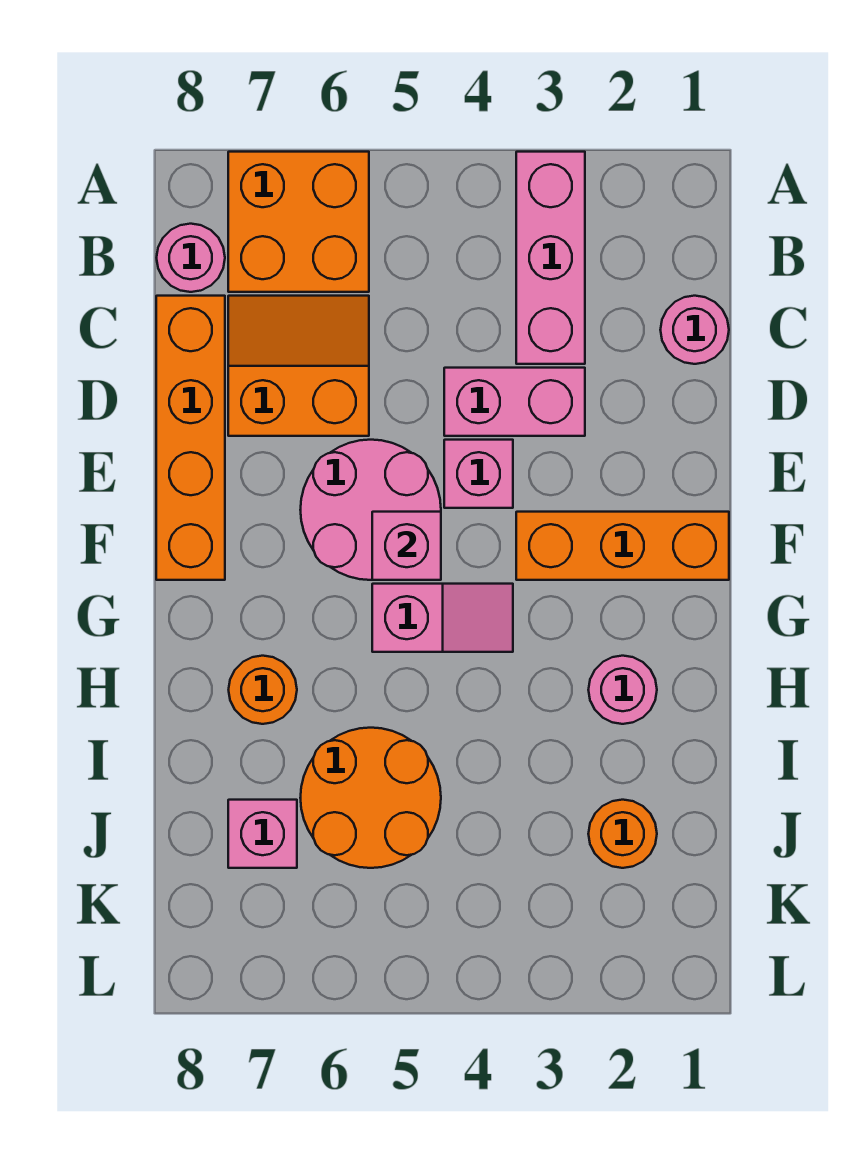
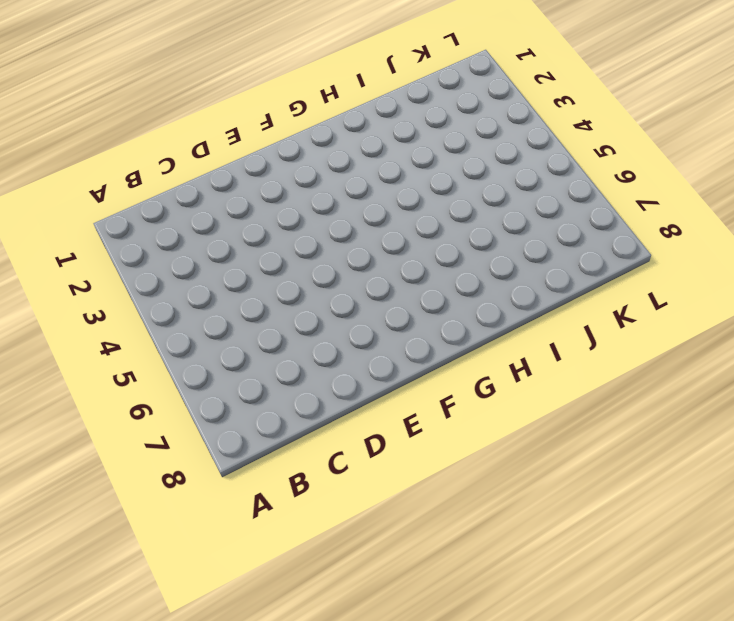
none -> pink 1x3 brick [516,152,585,364]
none -> orange 2x2 brick [228,152,369,292]
none -> pink 1x1 round brick [157,224,225,292]

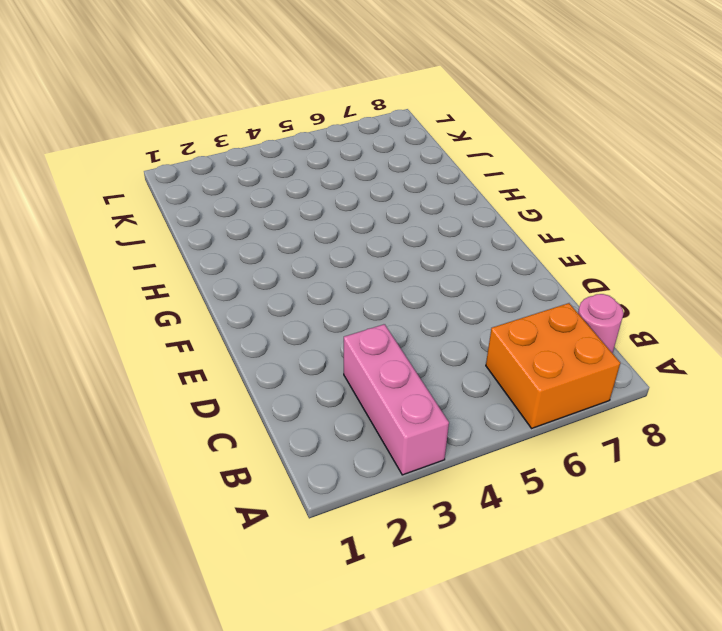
none -> pink 1x1 round brick [660,296,729,364]
none -> orange 2x2 slope [228,296,369,436]
none -> orange 1x4 brick [156,296,225,580]

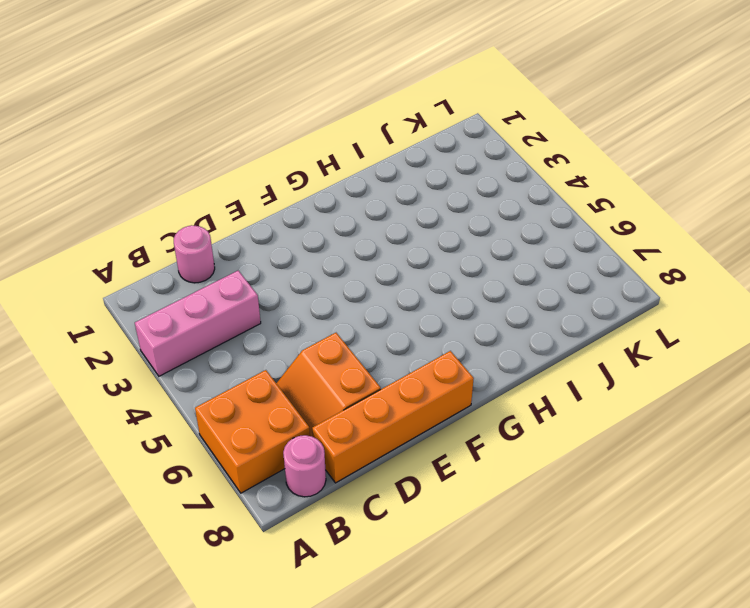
none -> pink 1x2 brick [444,368,585,436]
none -> pink 1x1 brick [444,440,513,508]
none -> pink 2x2 round brick [300,440,441,580]

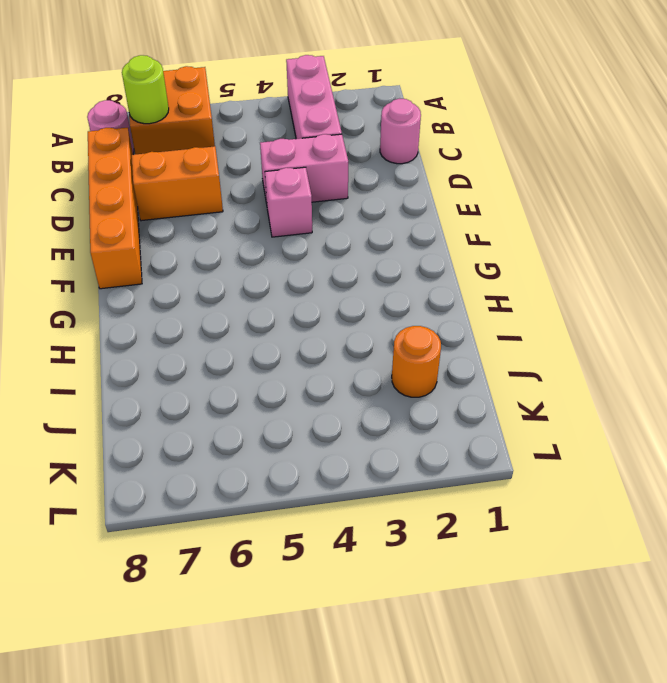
lime 1x1 round brick [122,55,169,124] -> none
none -> pink 2x2 round brick [300,440,441,580]
none -> orange 1x3 brick [516,512,729,580]
none -> pink 1x2 slope [372,584,513,652]

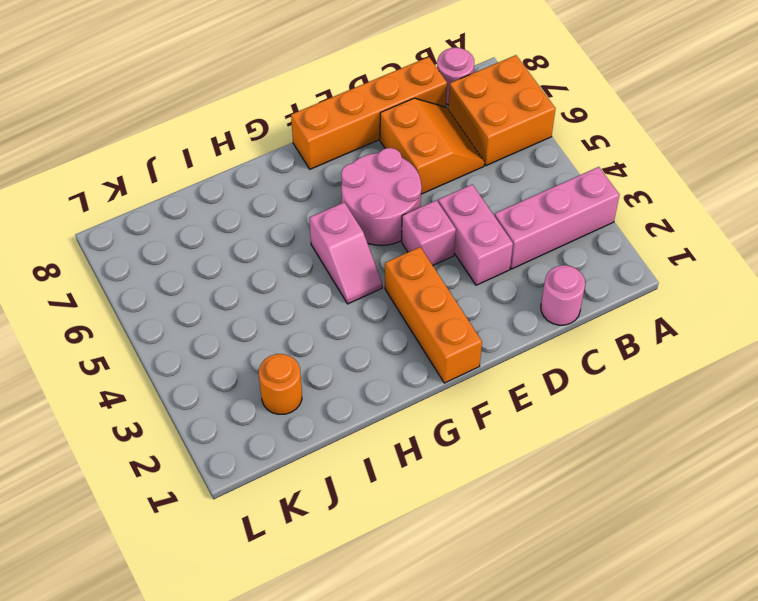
none -> pink 1x1 round brick [588,656,657,724]
none -> orange 1x1 round brick [229,656,297,724]
none -> orange 2x2 round brick [300,728,441,868]

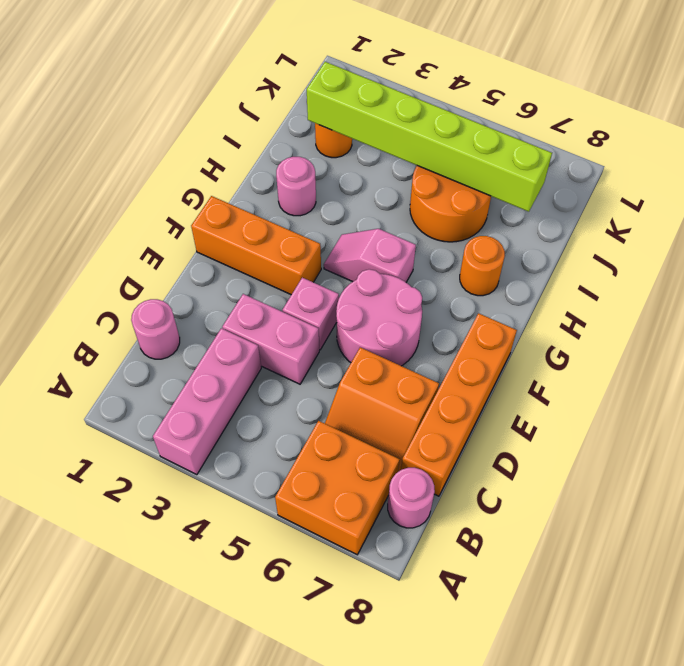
lime 1x6 brick [307,62,552,212] -> none
none -> pink 1x1 brick [228,800,297,868]
none -> pink 1x1 brick [372,512,441,580]

